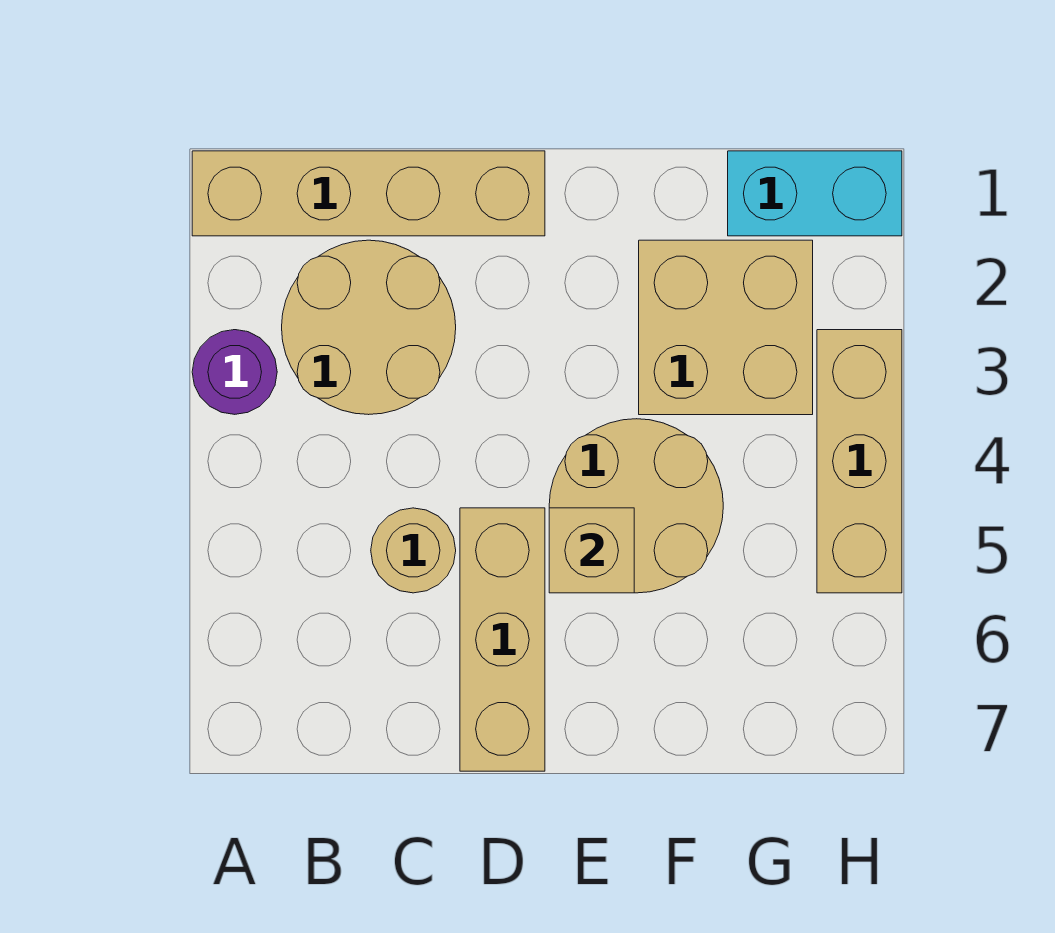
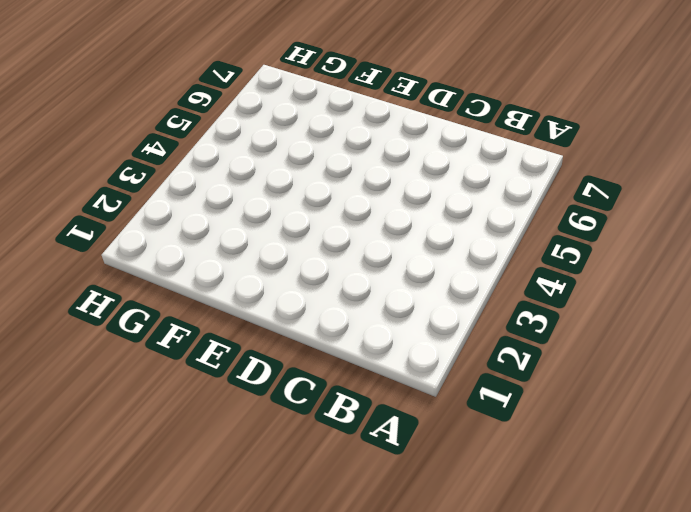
none -> tan 1x4 brick [192,151,545,236]
none -> purple 1x1 round brick [192,330,277,414]

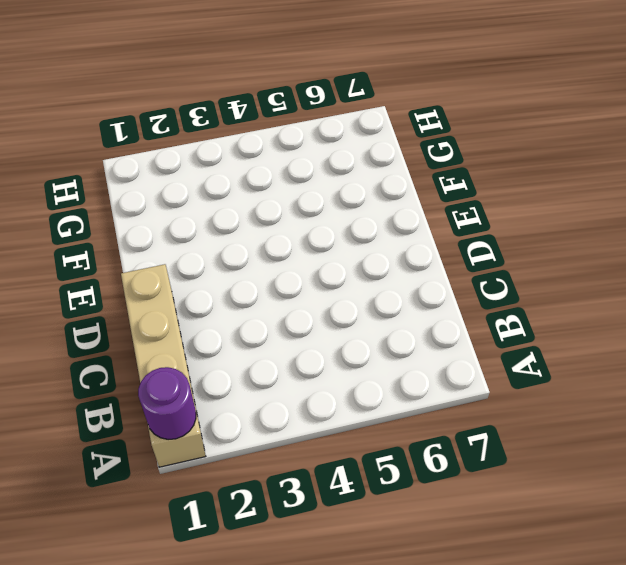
purple 1x1 round brick [138,367,196,440] -> purple 1x1 round brick moved to [192,330,277,414]
none -> tan 2x2 round brick [282,240,456,415]
none -> tan 1x1 round brick [371,508,456,593]

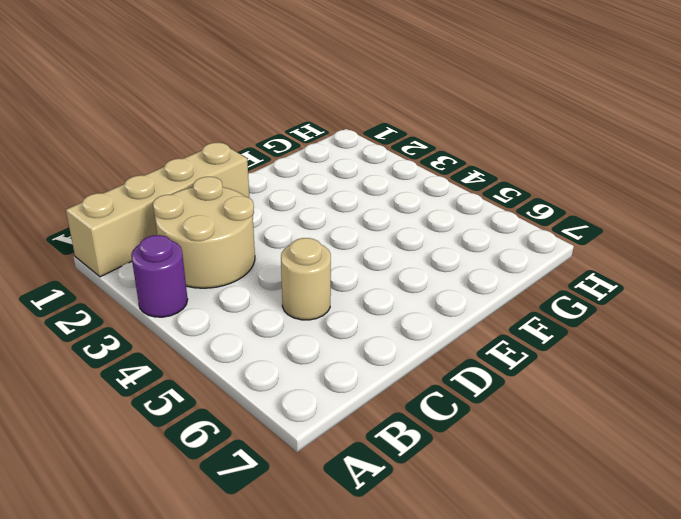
none -> tan 1x3 brick [460,508,545,771]
none -> tan 2x2 round brick [549,419,723,593]

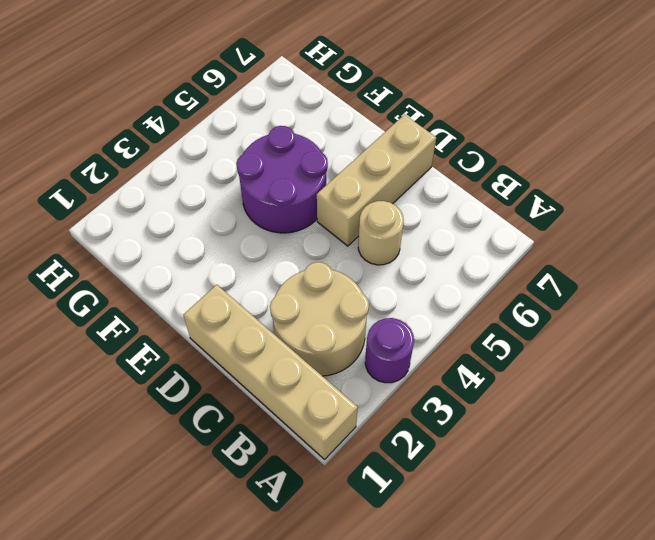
purple 2x2 round brick [236,126,328,233] -> tan 2x2 round brick [549,419,723,593]
none -> tan 2x2 brick [639,240,813,415]
none -> cyan 1x2 brick [728,151,902,236]

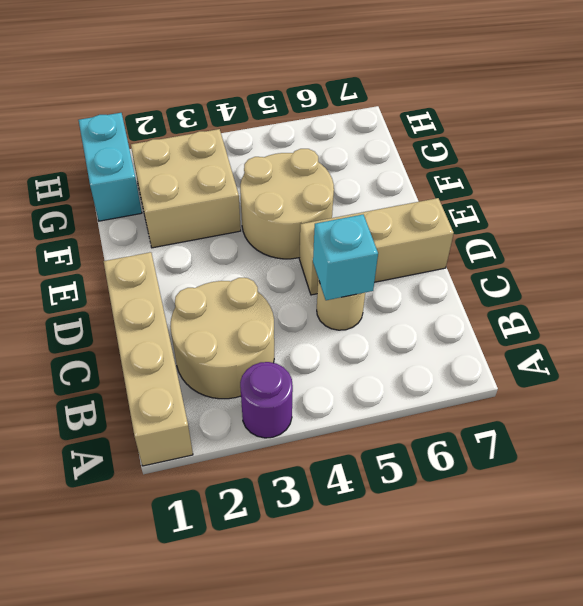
cyan 1x1 brick [313,215,378,300] -> none
none -> tan 1x3 brick [817,330,902,593]
none -> tan 1x1 brick [549,508,634,593]

